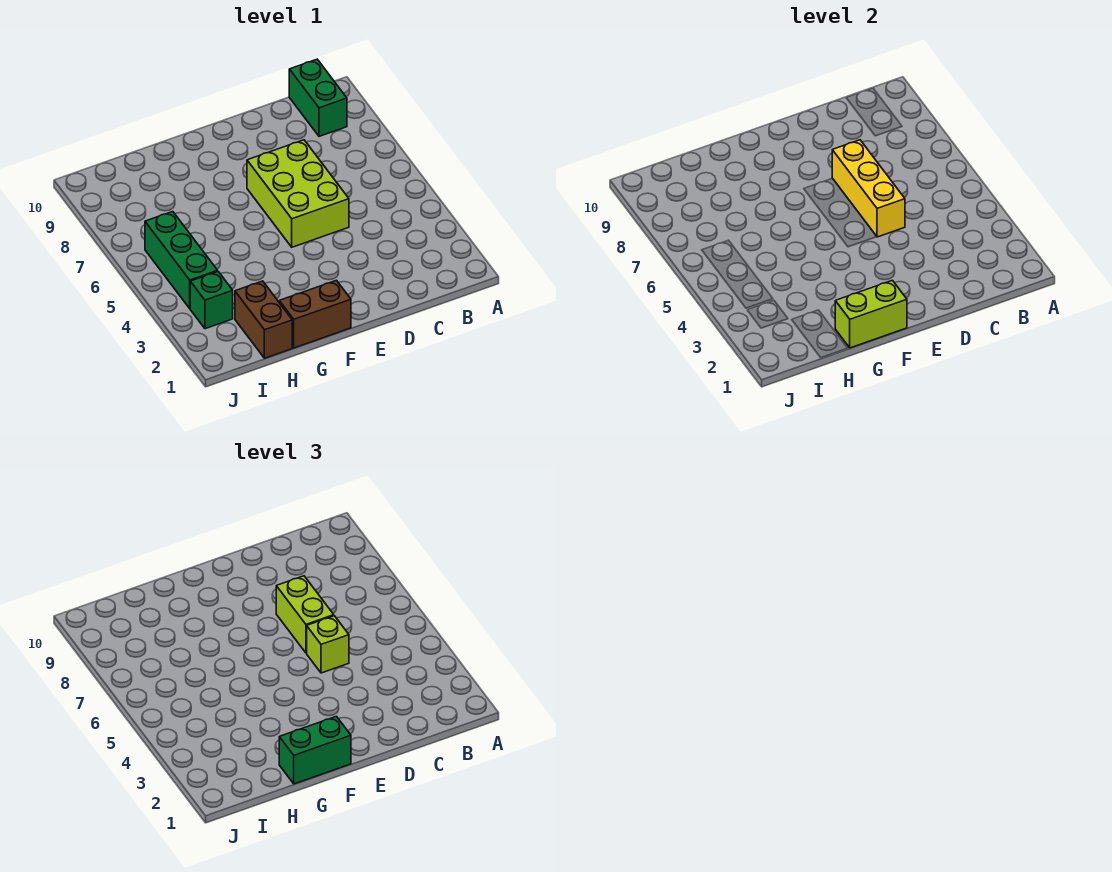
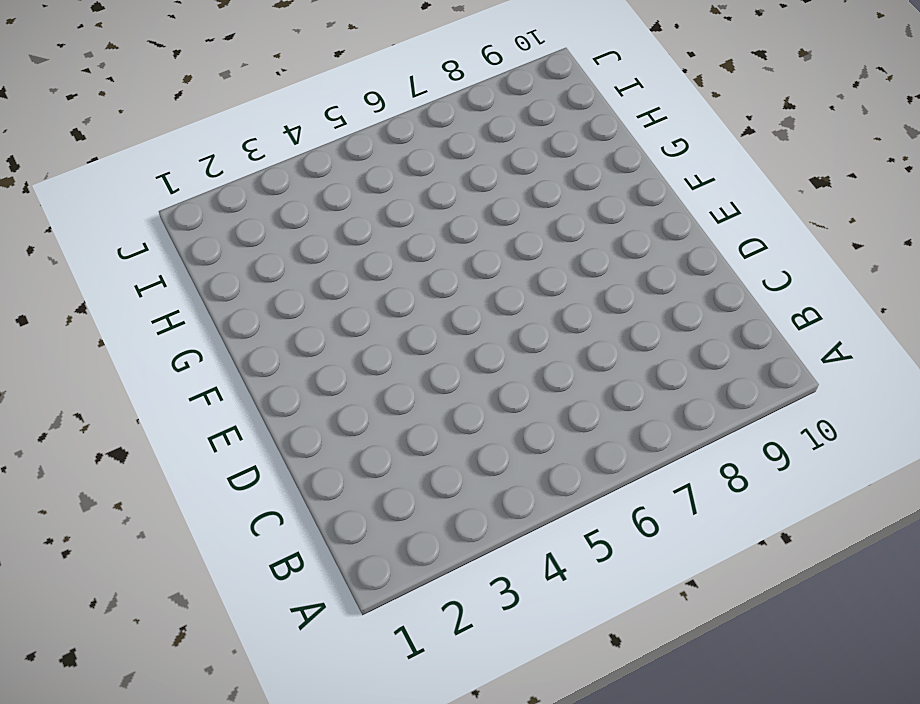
none -> green 1x2 brick [289,59,347,136]
none -> lime 2x3 brick [247,140,349,247]

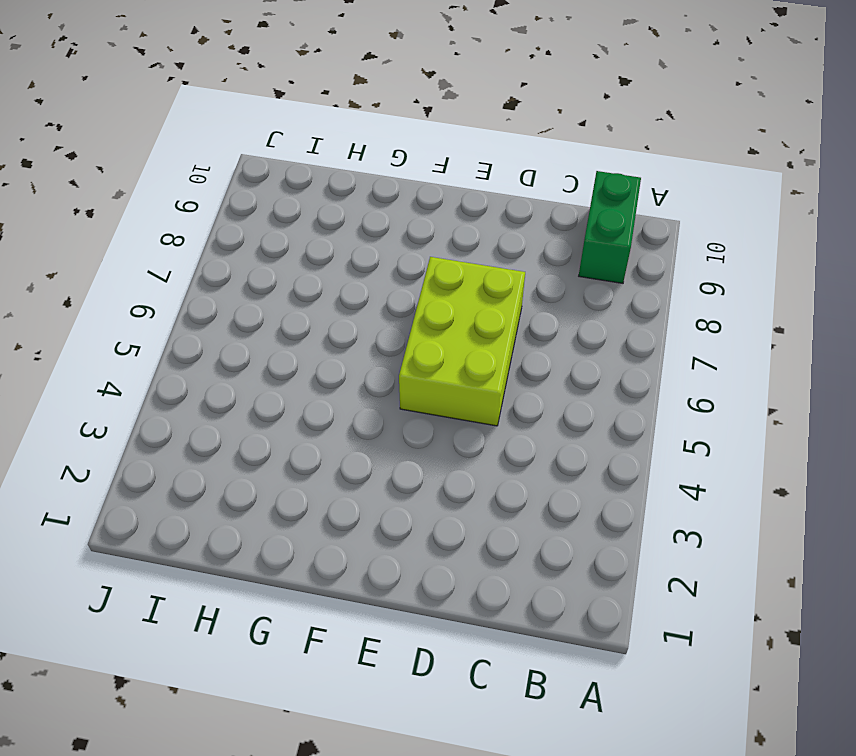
none -> brown 1x2 brick [279,280,351,348]
none -> brown 1x2 brick [235,281,292,358]

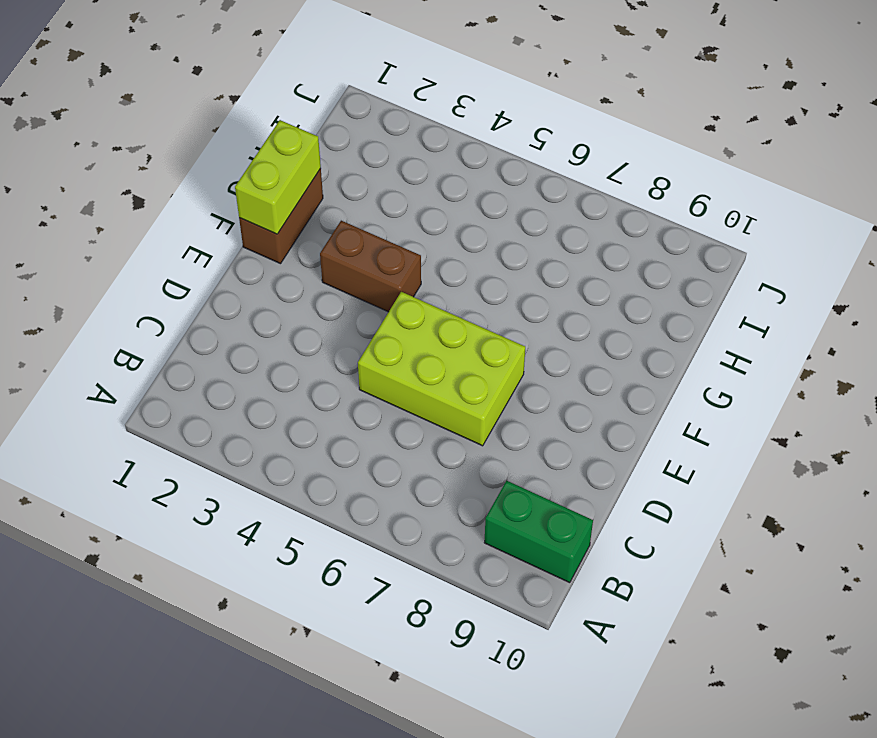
brown 1x2 brick [320,221,421,312] -> brown 1x2 brick moved to [235,281,292,358]
none -> green 1x1 brick [190,272,233,329]
none -> green 1x3 brick [145,212,218,308]

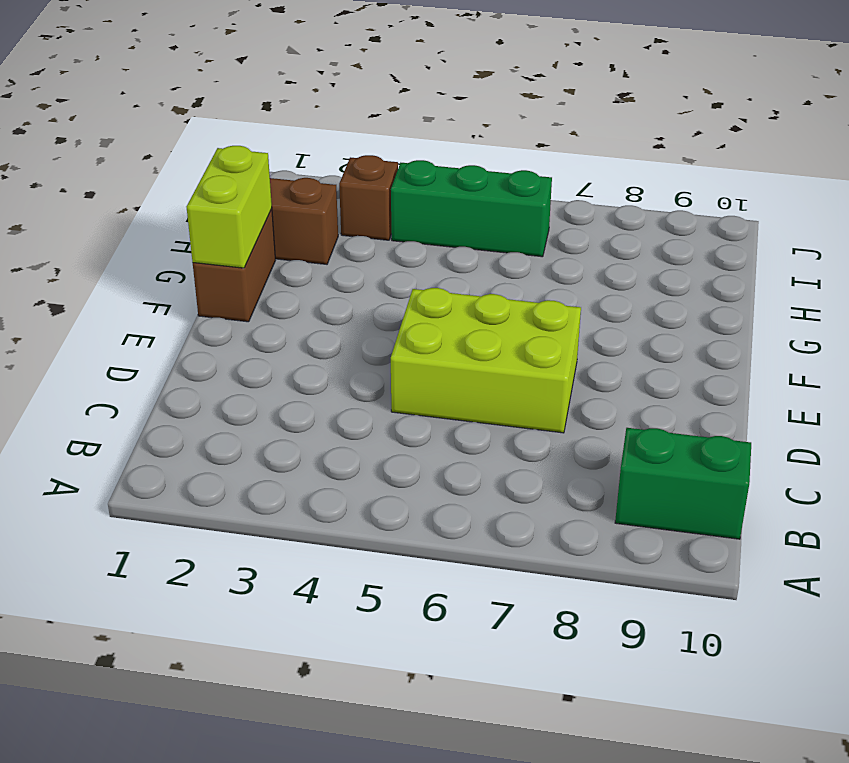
brown 1x1 brick [339,155,398,240] -> green 1x1 brick [190,272,233,329]
none -> yellow 1x3 brick [832,140,905,237]
none -> lime 1x1 brick [307,616,349,673]

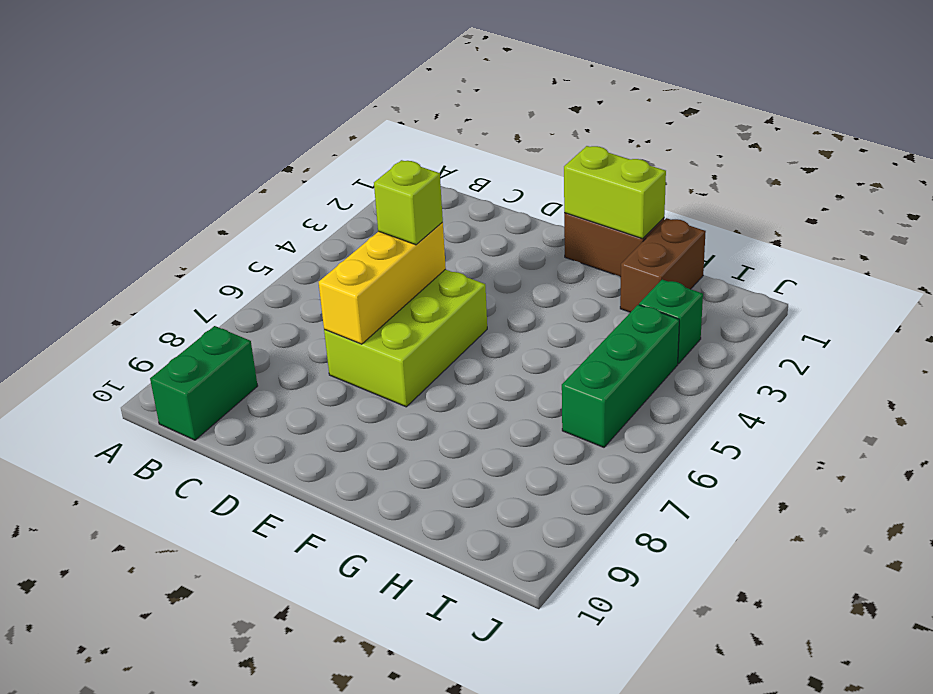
none -> lime 1x2 brick [276,576,334,653]
none -> green 1x2 brick [279,716,351,784]

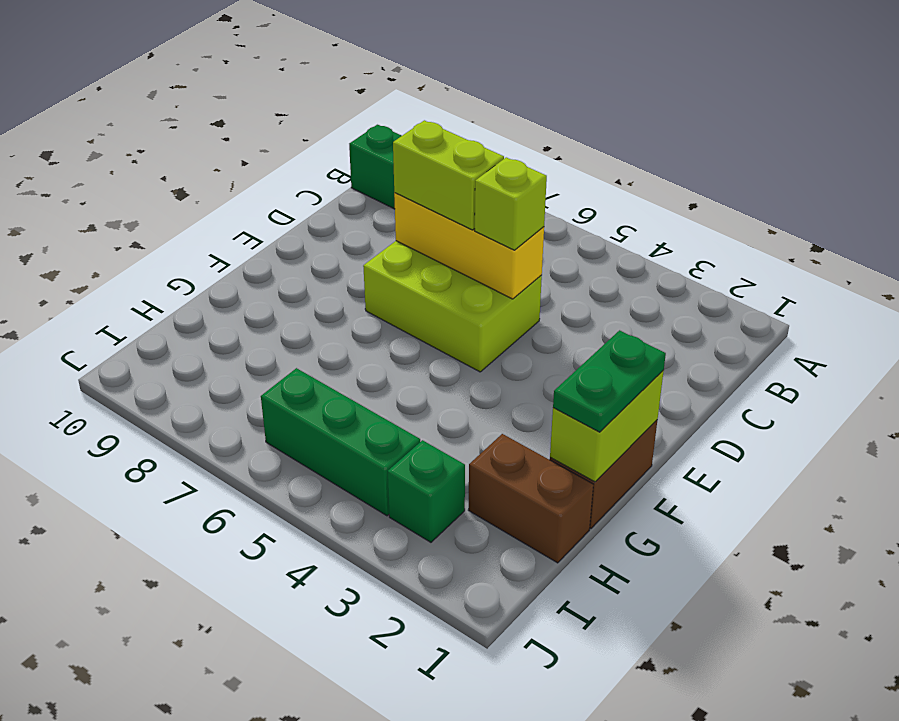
green 1x2 plate [553,330,666,432] -> green 1x2 brick [279,716,351,784]

